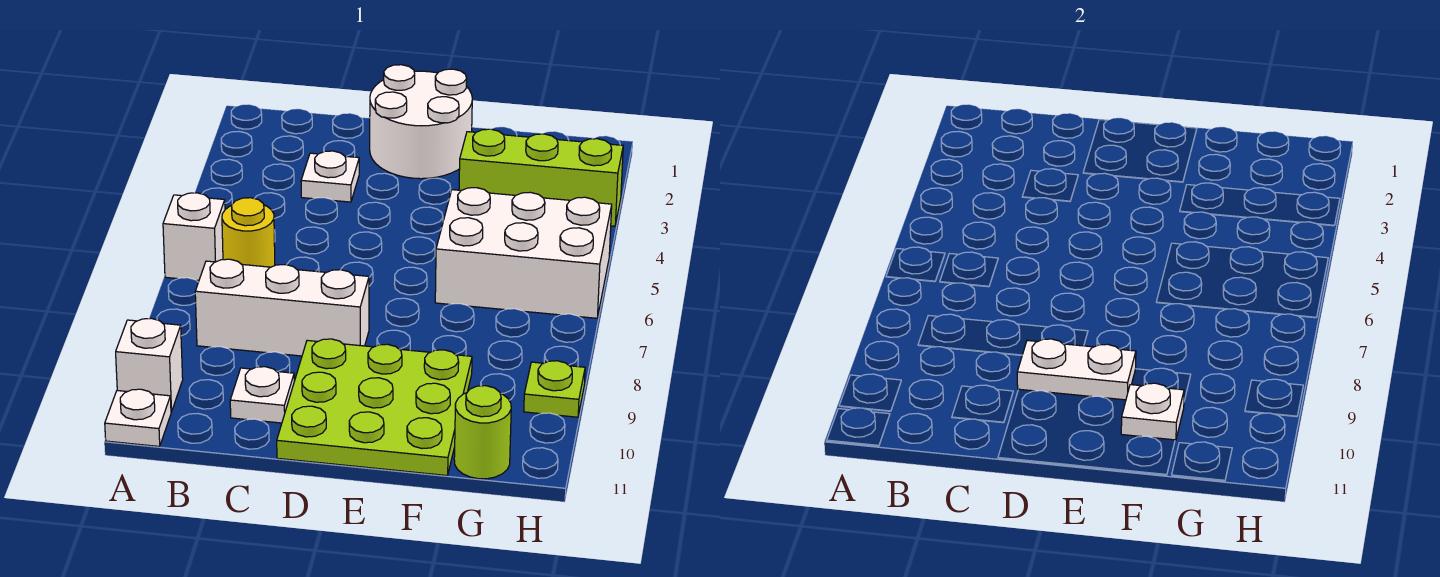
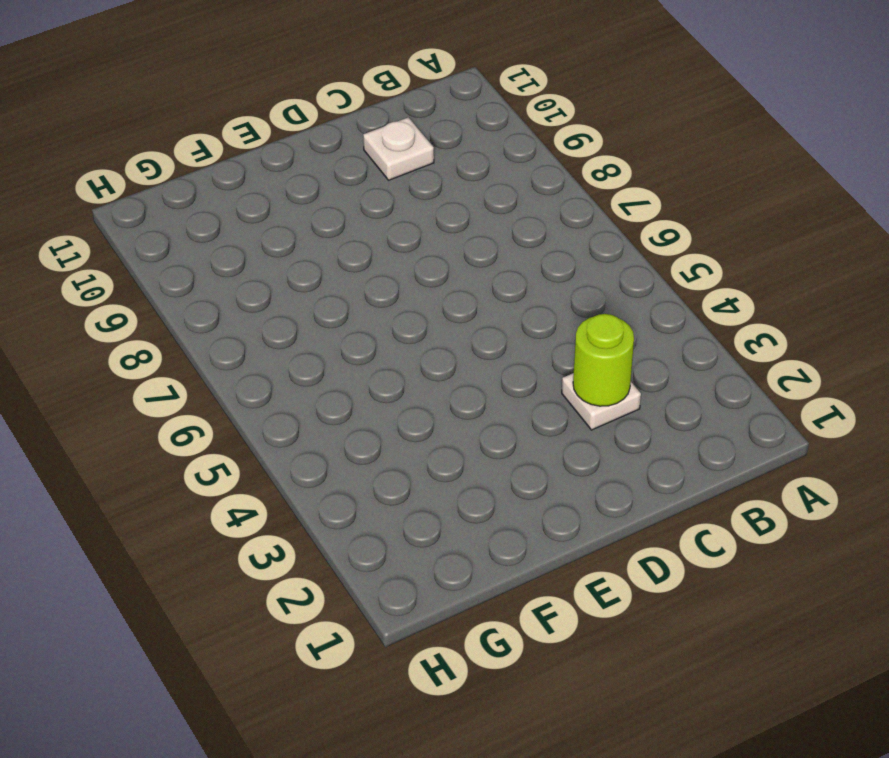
lime 1x1 round brick [573,314,634,406] -> lime 1x1 round brick moved to [454,386,511,479]
none -> white 1x1 brick [163,193,225,281]
none -> white 1x1 brick [116,318,183,412]
none -> white 1x1 plate [105,389,171,446]

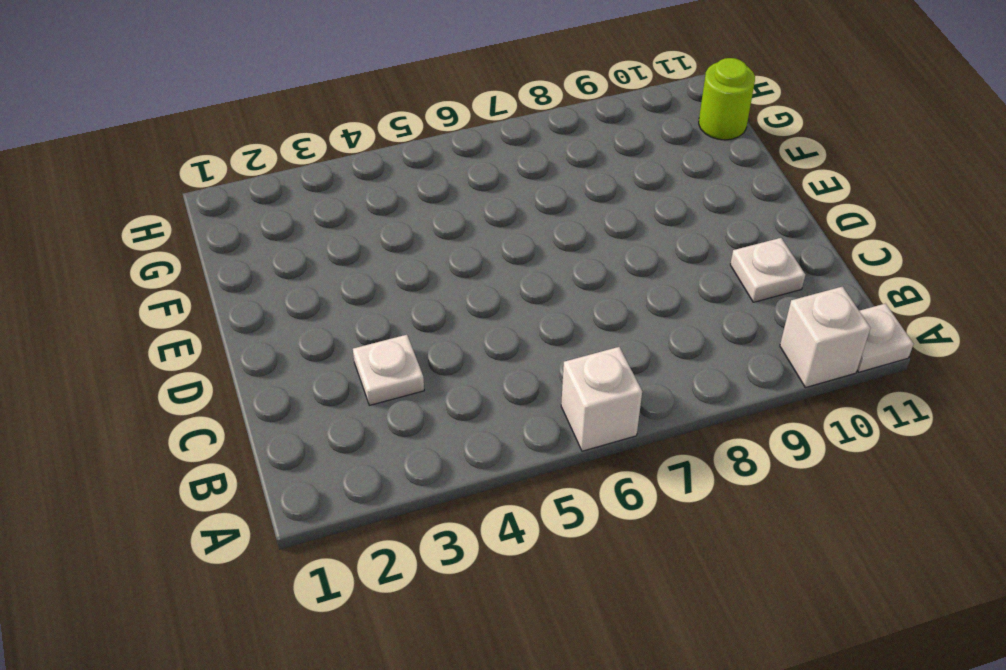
none -> yellow 1x1 round brick [222,198,275,267]
none -> white 1x3 brick [195,259,369,356]
none -> white 2x2 round brick [370,65,472,179]

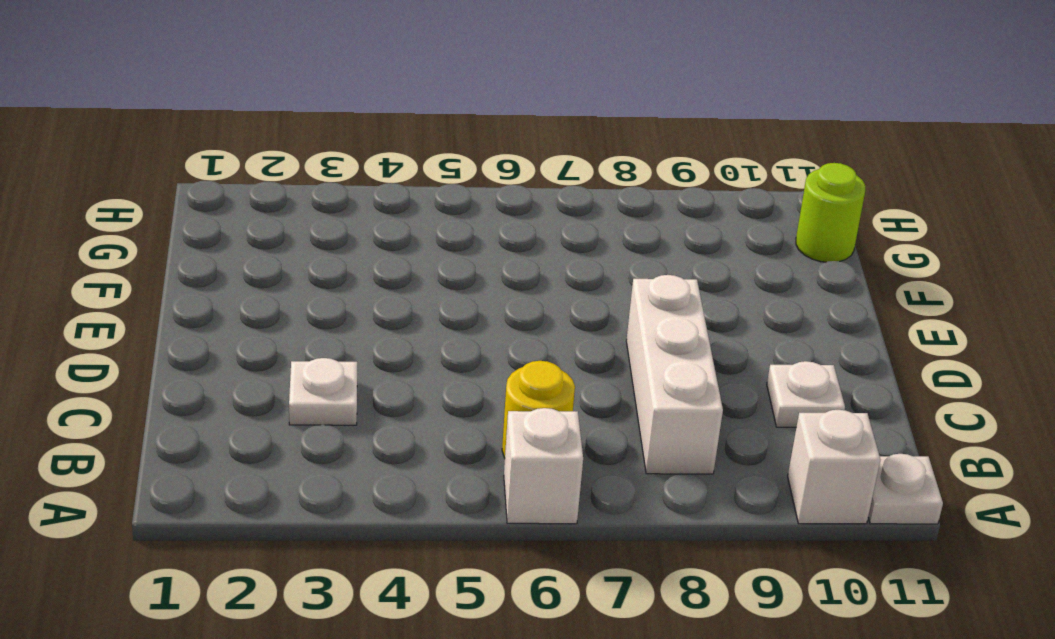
none -> white 2x2 round brick [370,65,472,179]
none -> lime 3x3 plate [277,339,472,476]
none -> lime 1x3 brick [459,129,623,226]

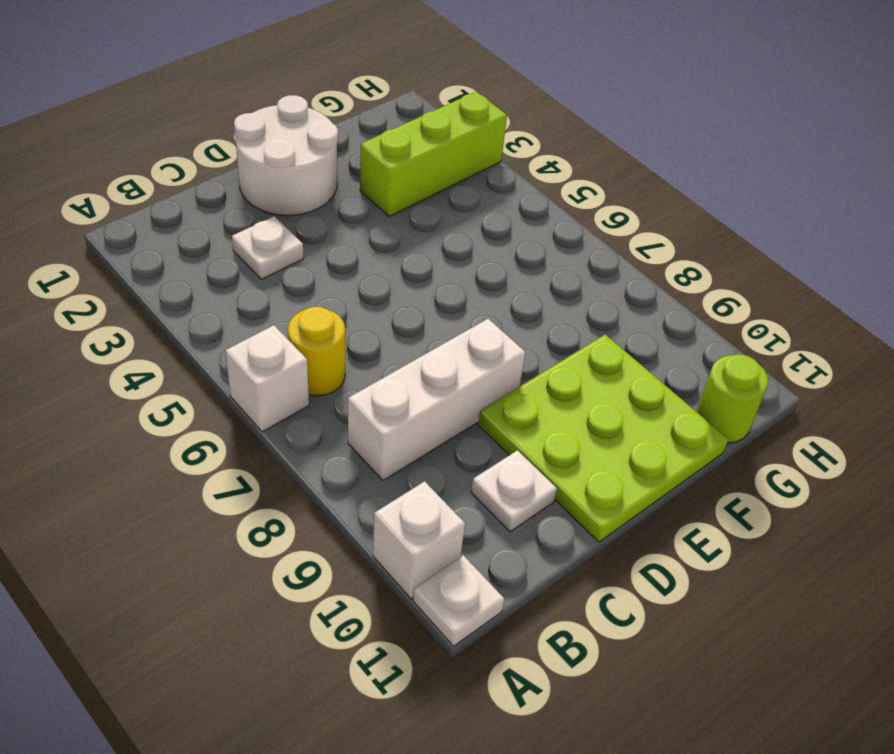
none -> white 2x3 brick [435,188,612,318]
none -> lime 1x1 plate [524,361,585,417]
none -> white 1x2 plate [1017,339,1136,400]

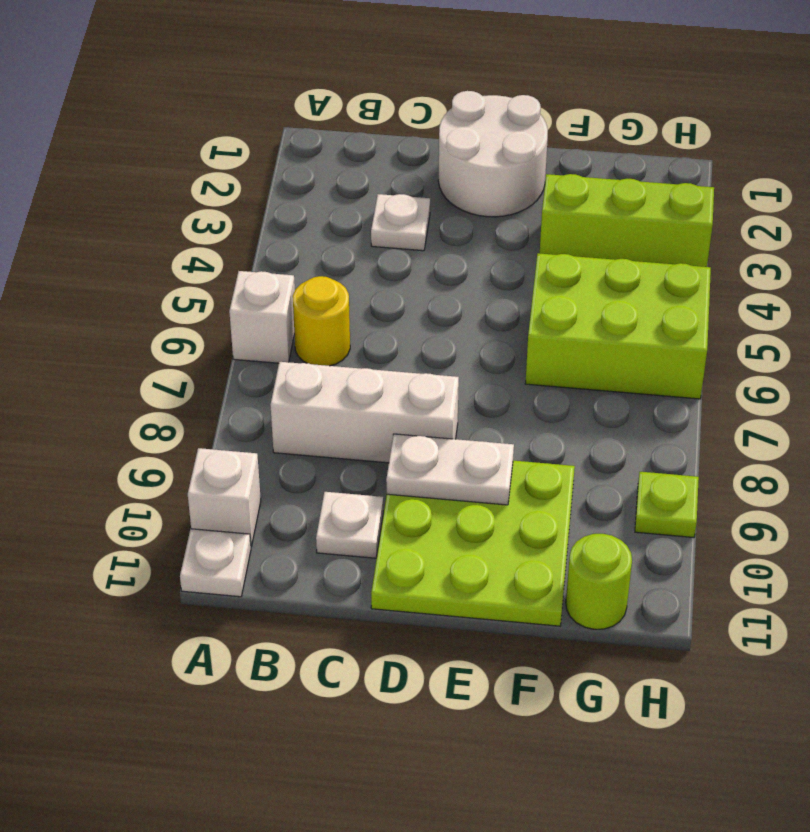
lime 2x3 brick [525,253,711,399] -> white 2x3 brick [435,188,612,318]
none -> white 1x1 plate [1121,383,1184,440]

